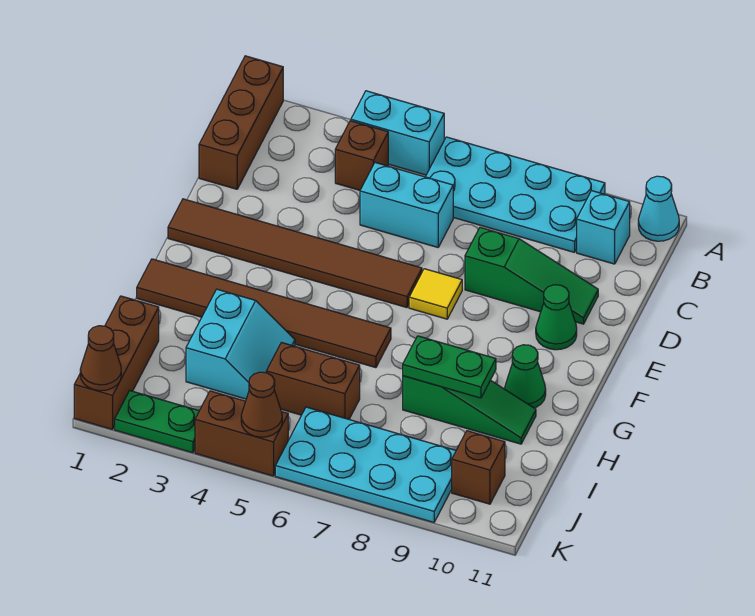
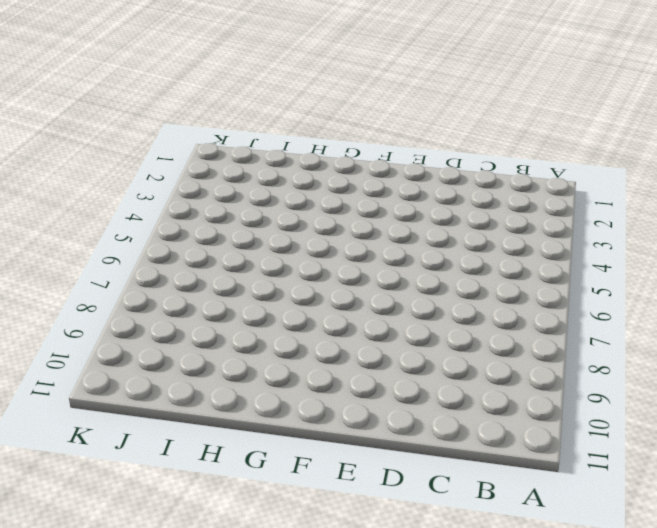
none -> brown 1x3 brick [199,56,283,189]
none -> cyan 1x2 brick [351,91,444,175]
none -> cyan 2x4 plate [426,137,605,252]

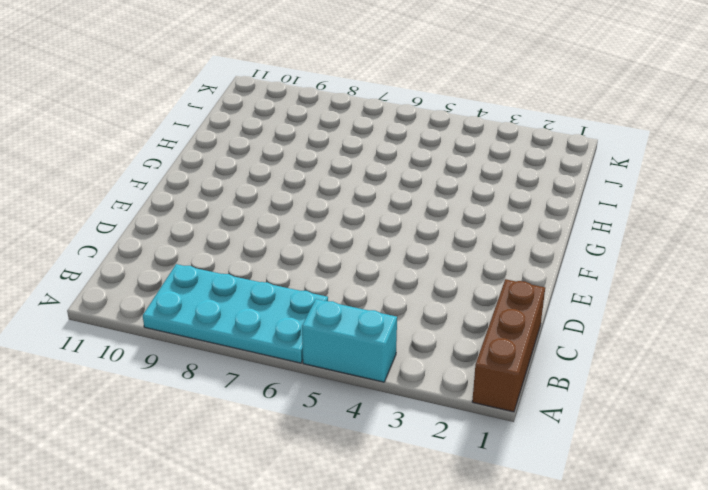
none -> cyan 1x1 cone [638,176,679,241]
none -> brown 1x1 brick [335,121,388,190]
none -> cyan 1x1 brick [577,191,630,264]

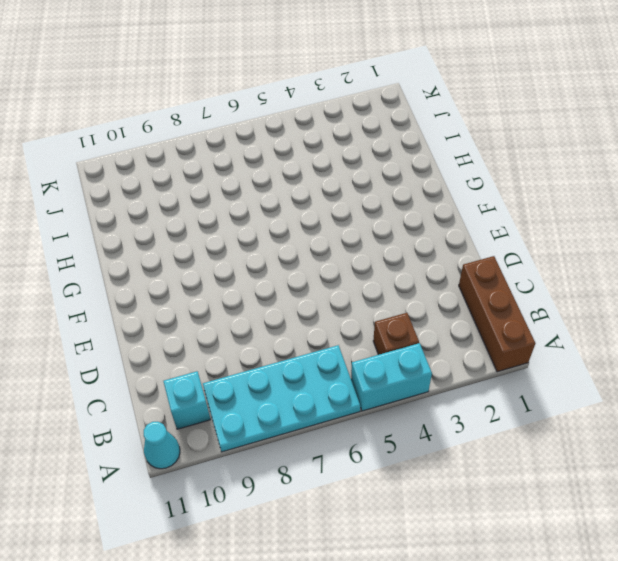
none -> cyan 1x2 brick [360,163,453,247]
none -> green 1x3 slope [465,227,598,324]
none -> brown 1x6 tile [168,199,422,308]

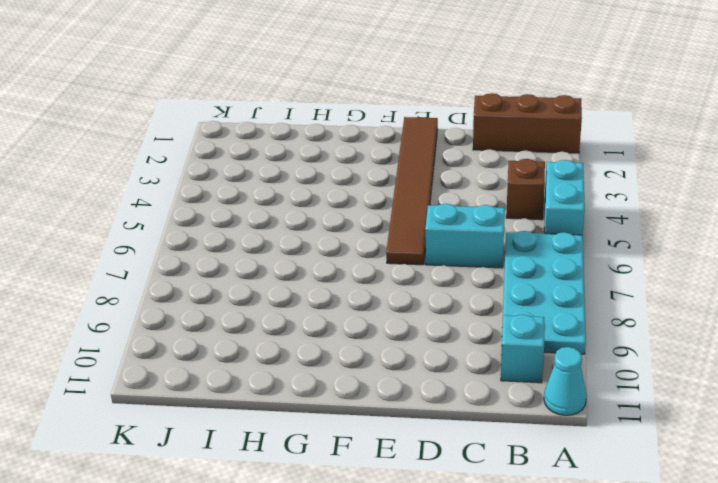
cyan 1x2 brick [425,204,505,268] -> cyan 1x2 brick turned to [360,163,453,247]
none -> green 1x3 slope [465,227,598,324]
none -> yellow 1x1 tile [409,269,462,319]
none -> green 1x1 cone [536,285,577,350]

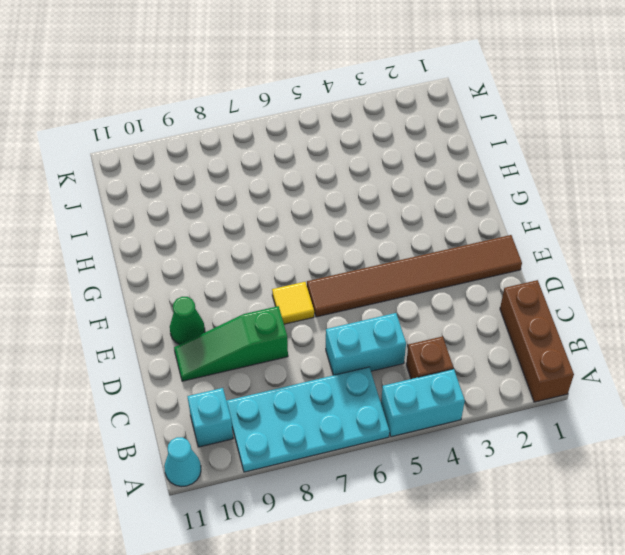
none -> brown 1x6 tile [137,259,391,368]
none -> green 1x1 cone [505,345,546,408]
none -> cyan 2x2 slope [186,289,295,399]

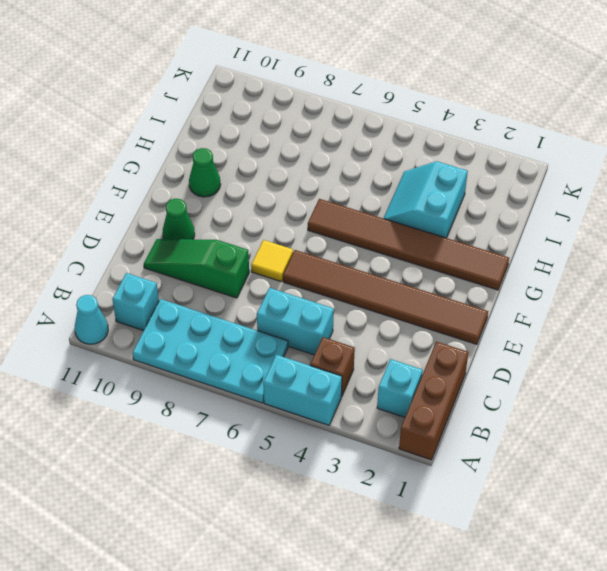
cyan 1x1 brick [377,359,423,417] -> none
none -> green 1x3 slope [403,376,536,444]
none -> brown 1x3 brick [74,296,159,429]
none -> brown 1x2 brick [266,343,360,419]

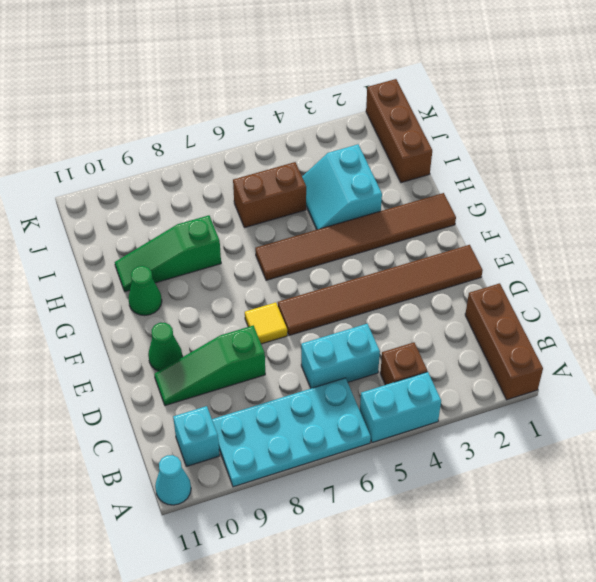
none -> cyan 2x4 plate [275,407,456,522]
none -> brown 1x1 brick [452,431,505,504]
none -> green 1x2 plate [115,391,199,453]

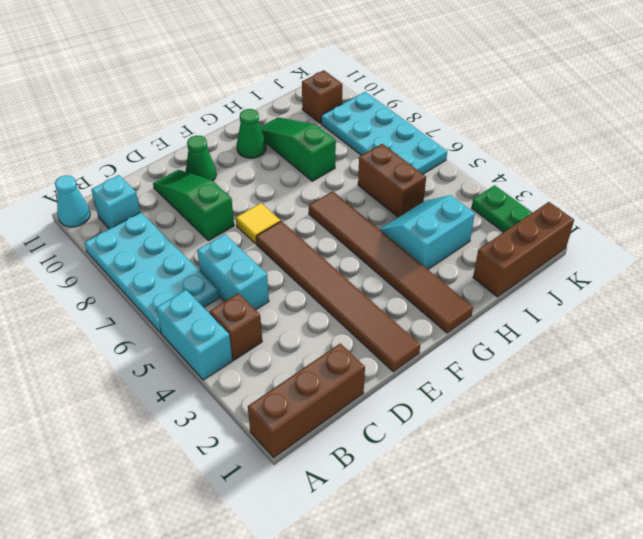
none -> brown 1x2 brick [195,391,288,476]
none -> green 1x2 plate [403,336,496,398]
none -> brown 1x1 cone [80,326,121,391]

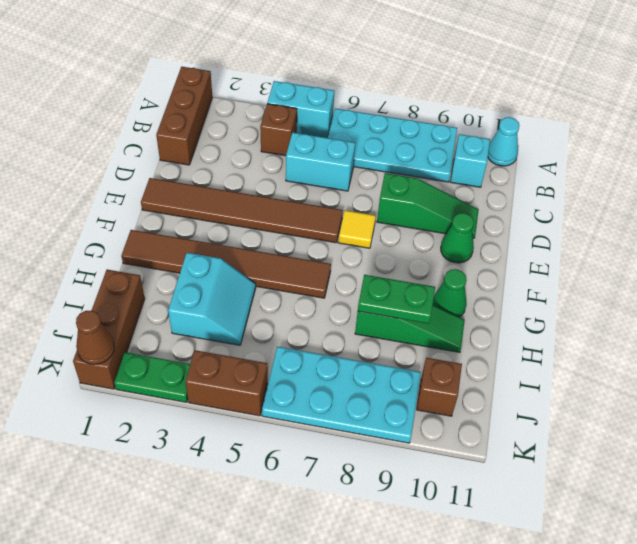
none -> brown 1x2 brick [266,343,360,419]
none -> brown 1x1 cone [241,372,282,437]

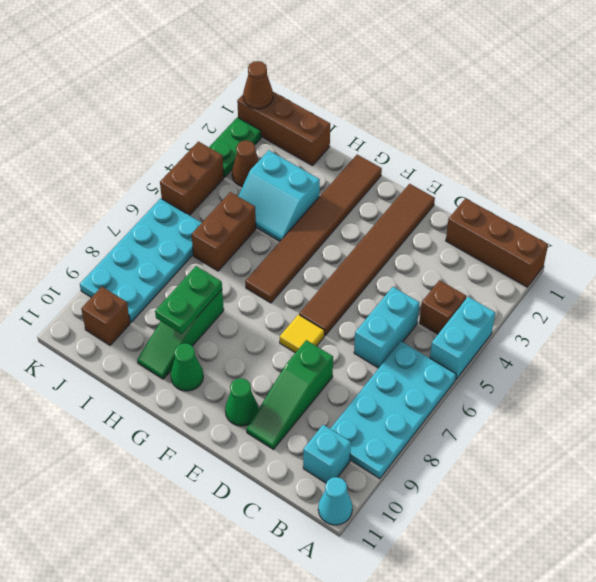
brown 1x1 cone [232,141,258,187] -> brown 1x1 cone moved to [241,372,282,437]

